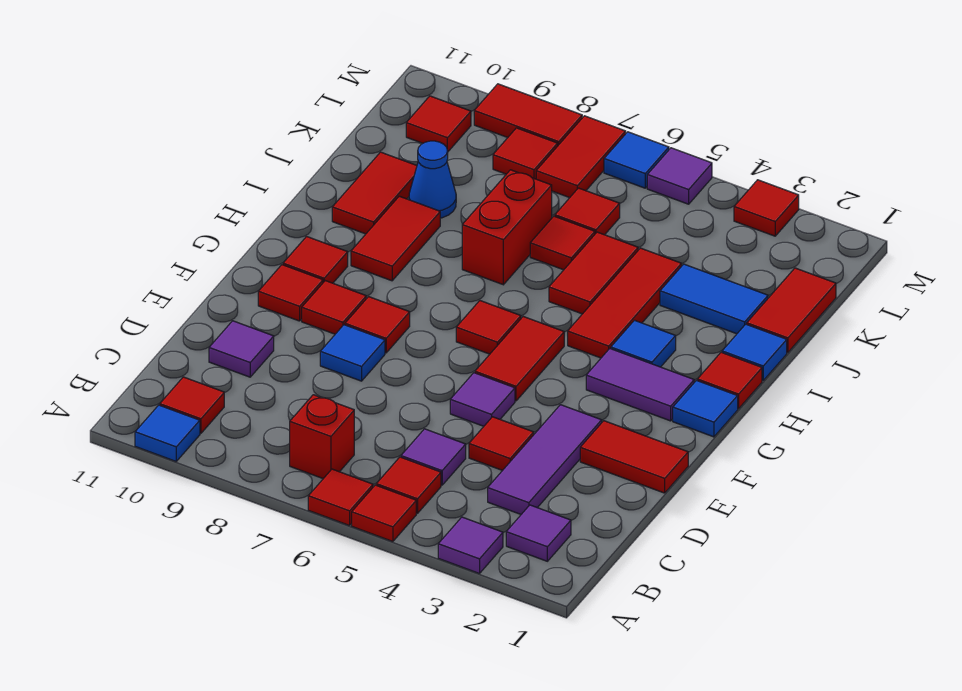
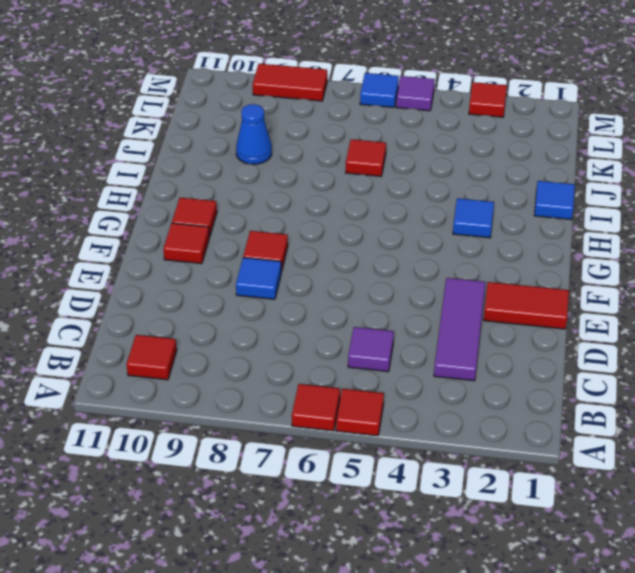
none -> purple 1x1 tile [438,517,503,574]
none -> blue 1x1 tile [135,405,200,461]
none -> purple 1x1 tile [506,505,571,561]
none -> red 1x1 tile [376,457,441,513]

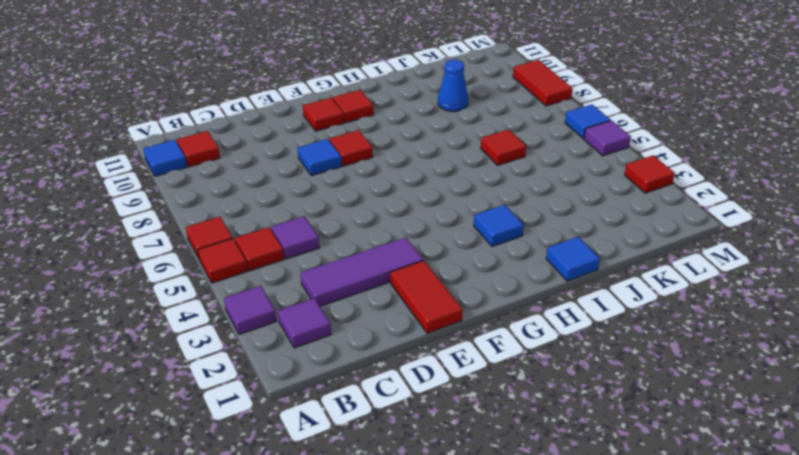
none -> red 1x1 brick [290,395,354,479]
none -> red 1x1 tile [469,417,534,471]
none -> purple 1x1 tile [209,321,274,377]
none -> purple 1x1 tile [450,373,515,426]

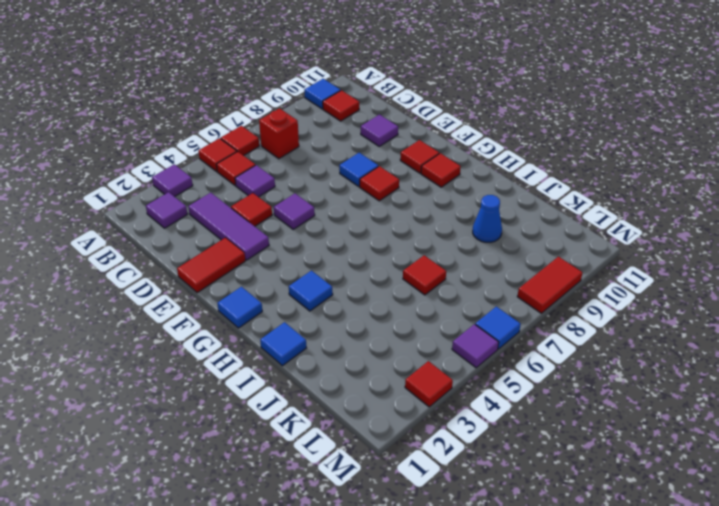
none -> red 1x2 tile [475,317,564,401]
none -> red 1x1 tile [302,281,366,334]
none -> purple 1x2 tile [586,349,694,421]
none -> red 1x1 tile [456,301,521,354]

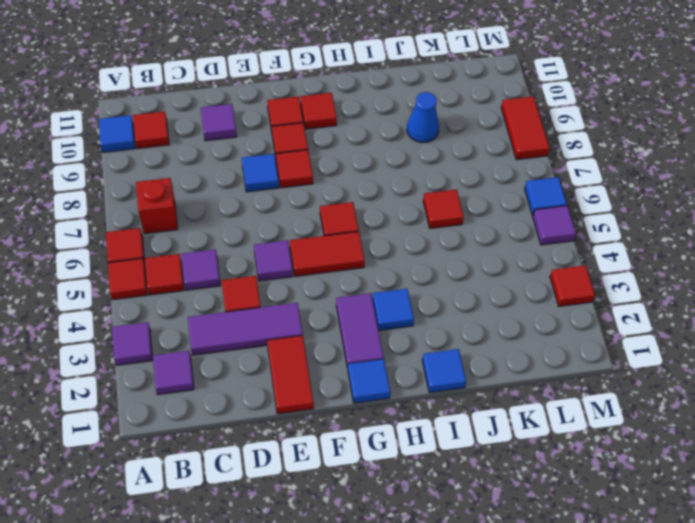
none -> red 1x1 tile [697,352,762,409]
none -> red 1x3 tile [568,248,682,358]
none -> red 1x2 tile [351,196,440,281]
none -> red 1x2 tile [549,232,638,314]

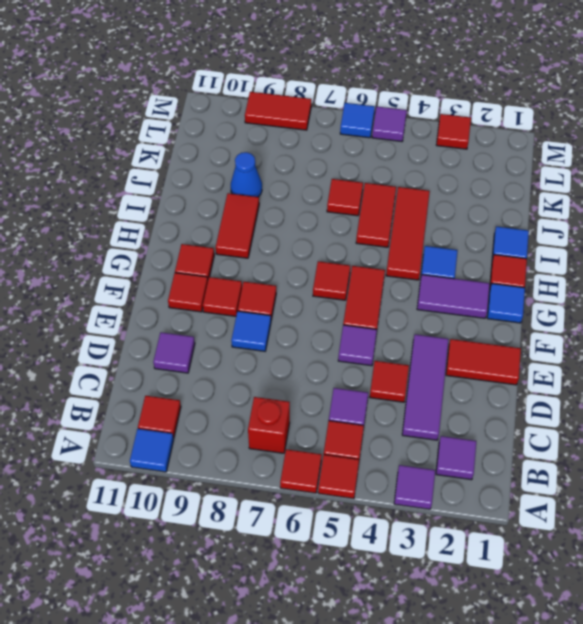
none -> red 1x2 brick [462,170,552,285]
none -> red 1x2 tile [332,152,417,234]
none -> red 1x2 tile [747,268,836,353]
none -> blue 1x2 tile [660,264,768,334]

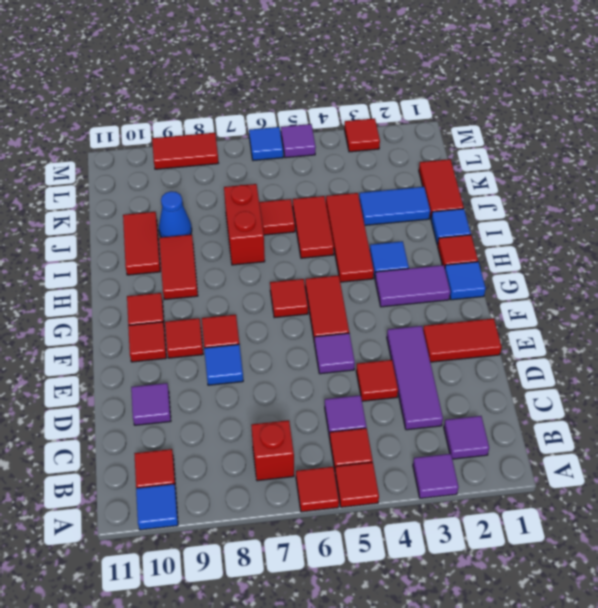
none -> red 1x1 tile [555,188,620,235]
none -> red 1x2 tile [536,116,626,198]
none -> red 1x1 tile [493,128,558,179]
none -> red 1x1 tile [406,96,471,151]

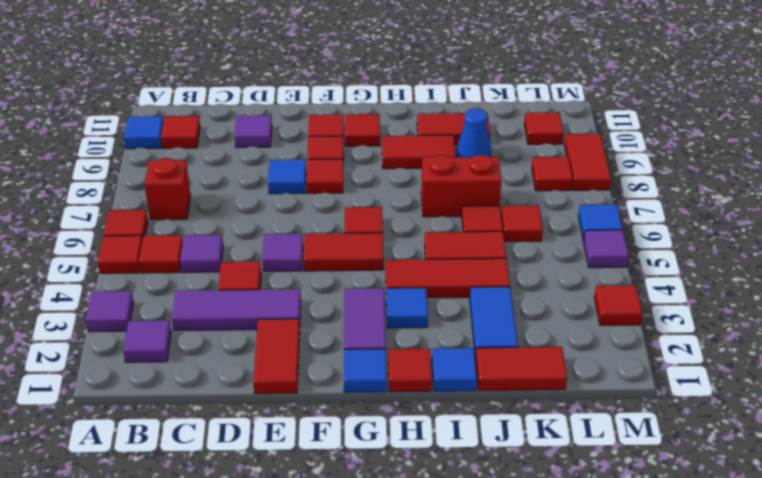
none -> red 1x2 tile [536,116,626,198]

